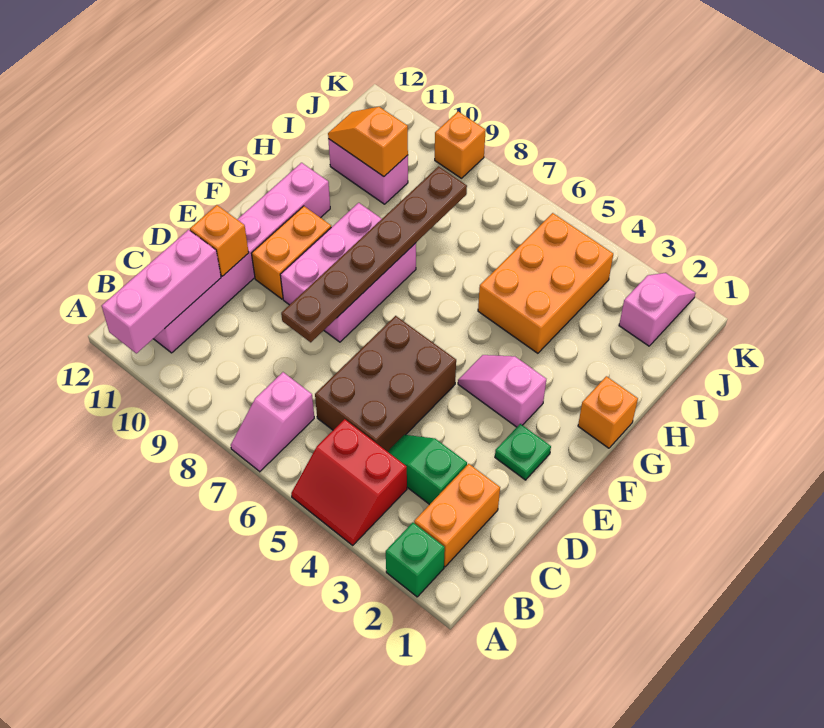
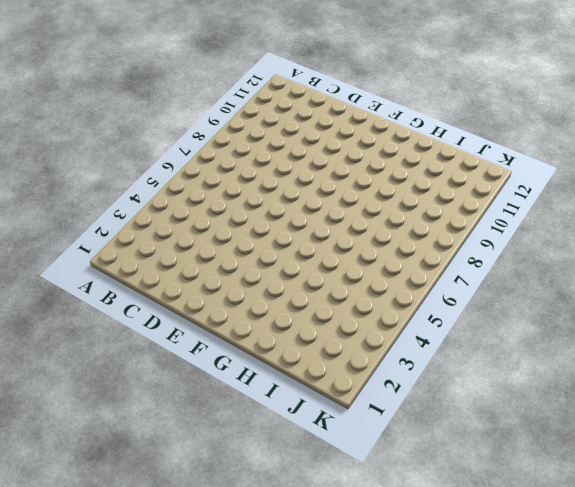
none -> green 1x1 brick [386,523,445,597]
none -> red 2x2 slope [291,419,407,545]
none -> pink 1x2 slope [231,372,314,472]

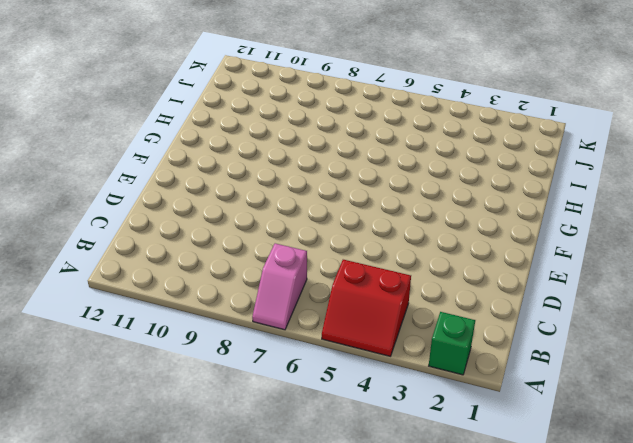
none -> orange 1x2 brick [414,464,500,567]
none -> pink 1x6 brick [153,163,330,353]
none -> green 1x2 slope [388,435,467,505]

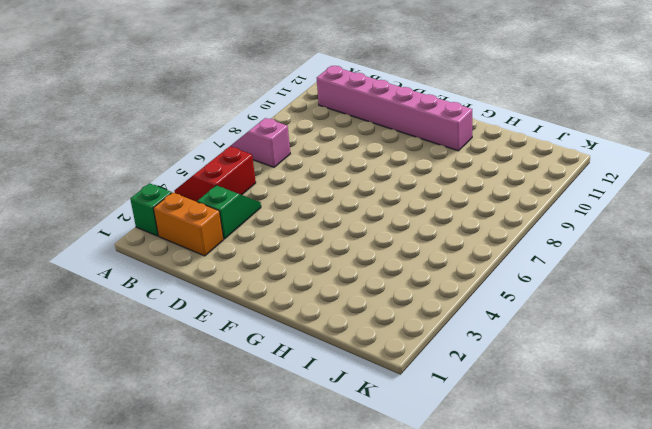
none -> brown 2x3 brick [315,316,456,452]
none -> green 1x1 plate [495,424,551,480]
none -> pink 2x3 brick [280,203,416,342]

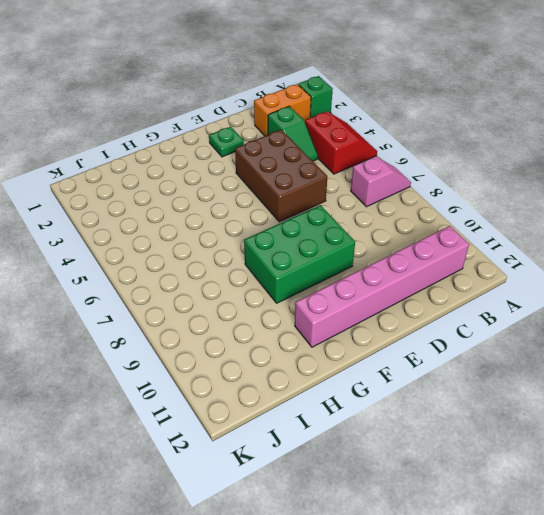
brown 2x3 brick [235,130,327,222] -> brown 2x3 brick turned to [315,316,456,452]
green 2x3 brick [244,205,355,303] -> pink 2x3 brick [280,203,416,342]
none -> orange 1x2 brick [251,206,331,299]
none -> pink 1x2 slope [458,355,546,427]
none -> orange 1x1 brick [578,376,638,448]

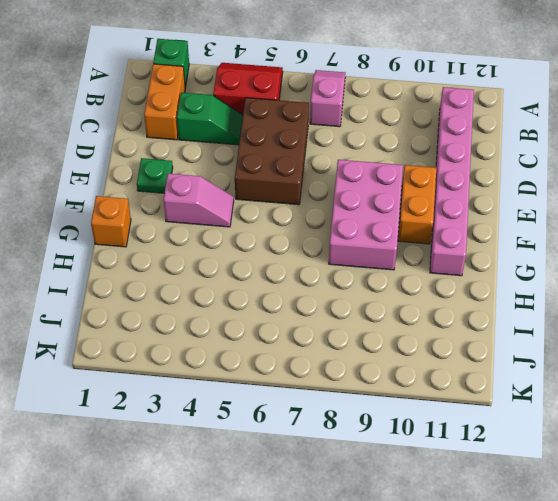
none -> orange 2x3 brick [478,213,613,353]
none -> pink 1x2 brick [328,139,408,204]
none -> pink 1x2 slope [619,273,696,346]

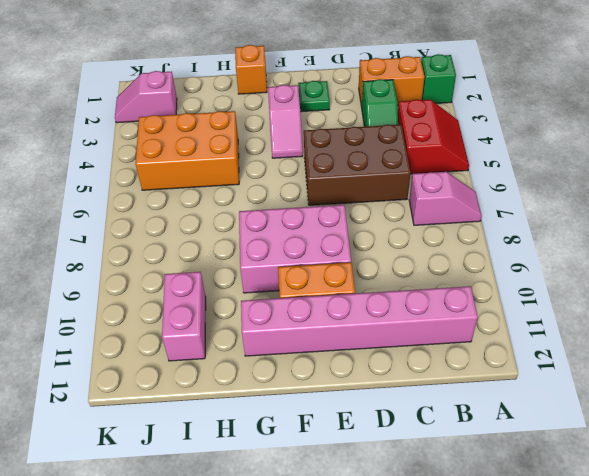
none -> orange 1x1 brick [435,112,486,178]
none -> pink 1x3 brick [102,230,221,353]
none -> brown 1x6 plate [281,166,467,342]

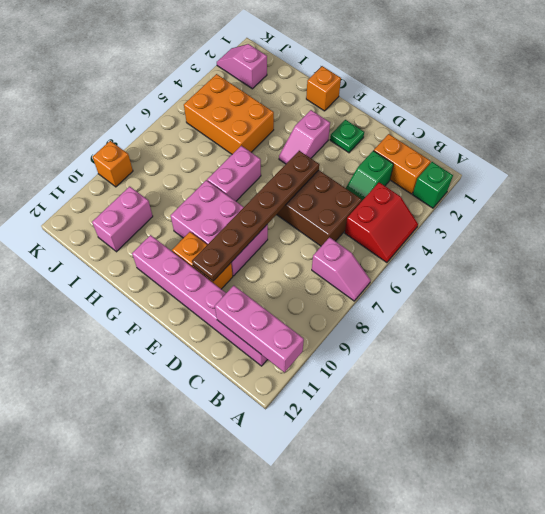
brown 1x6 plate [192,151,319,281] -> brown 1x6 plate turned to [281,166,467,342]
pink 1x2 brick [207,146,261,201] -> none
none -> orange 1x1 brick [190,205,249,276]
none -> orange 1x2 slope [328,107,408,177]

